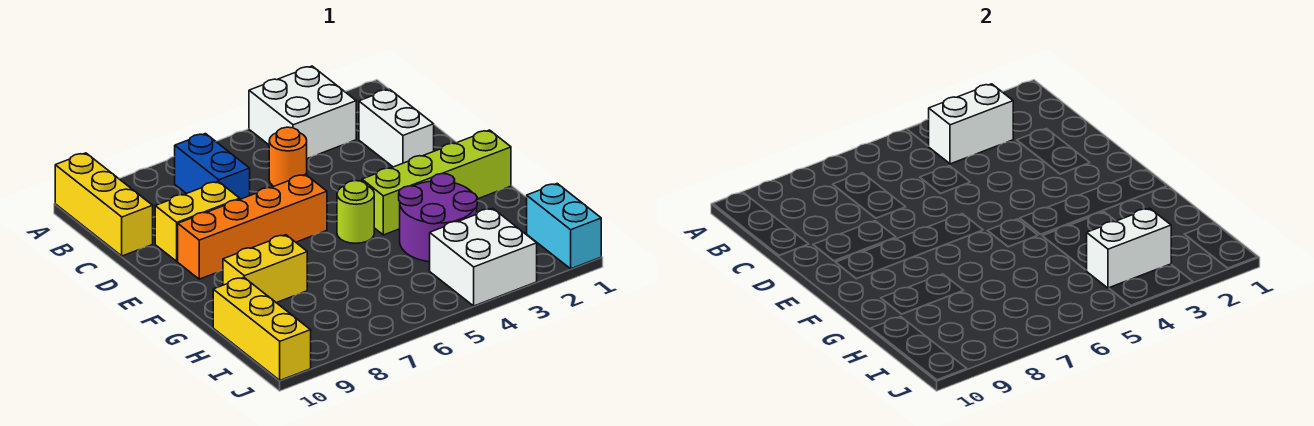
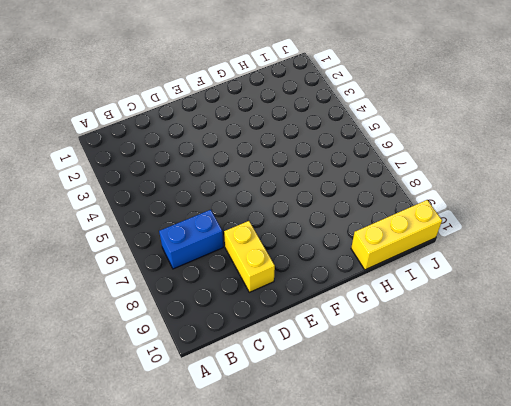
none -> white 2x2 brick [249,66,356,159]
none -> yellow 1x3 brick [55,153,153,256]
none -> white 1x2 brick [359,89,434,167]

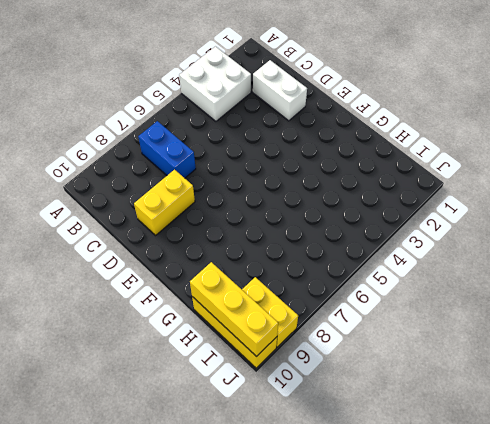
yellow 1x3 brick [190,262,278,357] -> yellow 1x3 brick moved to [55,153,153,256]
yellow 1x2 brick [242,277,298,347] -> yellow 1x2 brick turned to [223,235,307,303]
none -> orange 1x1 round brick [269,127,307,186]
none -> orange 1x4 brick [178,174,327,279]
none -> lime 1x4 brick [362,130,511,235]

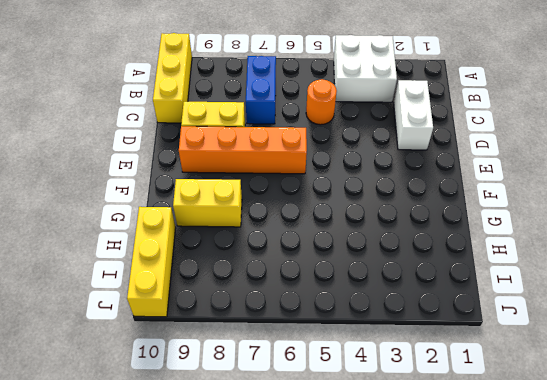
none -> lime 1x4 brick [362,130,511,235]
none -> lime 1x1 round brick [337,181,374,243]
none -> purple 2x2 round brick [399,174,477,262]

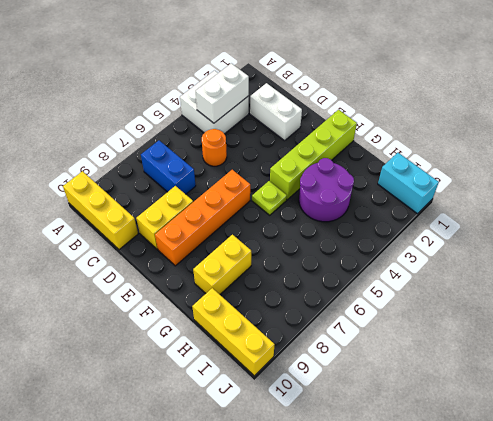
lime 1x1 plate [252,181,287,215] -> lime 1x1 round brick [337,181,374,243]
none -> white 2x2 brick [430,208,537,306]
none -> white 1x2 brick [1087,208,1171,288]

